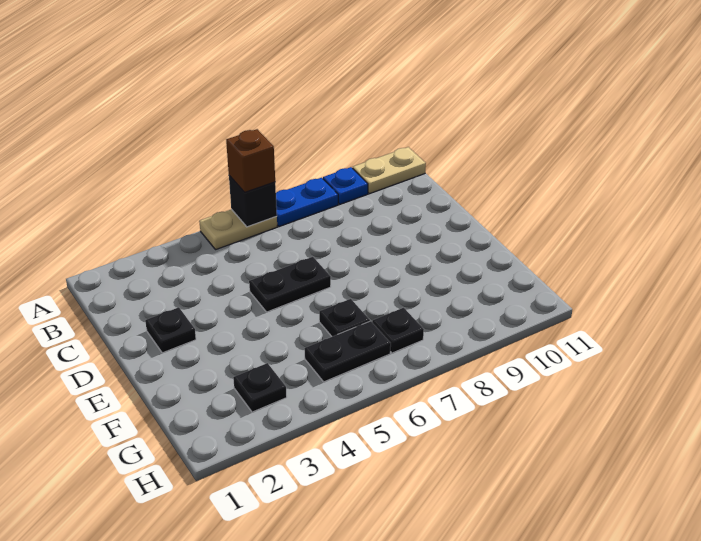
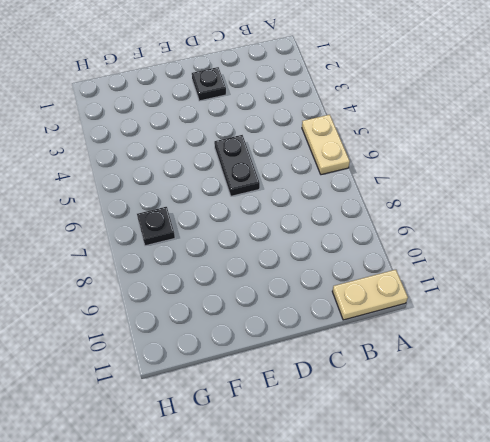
tan 1x2 plate [332,270,408,320] -> tan 1x2 plate turned to [353,147,426,194]
none -> blue 1x2 plate [276,178,338,227]
none -> blue 1x1 plate [323,167,368,204]
none -> black 1x1 plate [319,299,370,337]

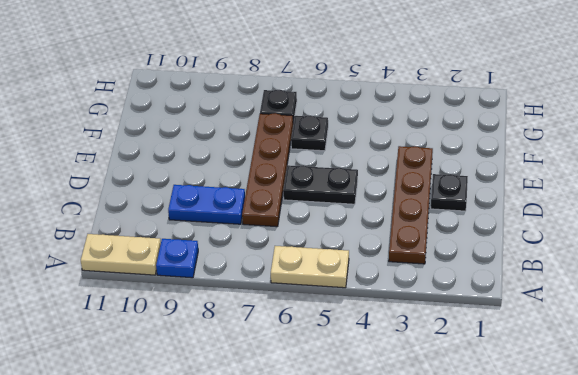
brown 1x4 plate [389,146,433,264] -> none
brown 1x4 plate [242,113,293,227] -> none
blue 1x2 plate [168,185,245,224] -> blue 1x2 plate moved to [276,178,338,227]
none -> black 1x1 plate [233,363,287,412]
none -> black 1x2 plate [304,321,391,382]
none -> black 1x1 brick [229,176,277,227]

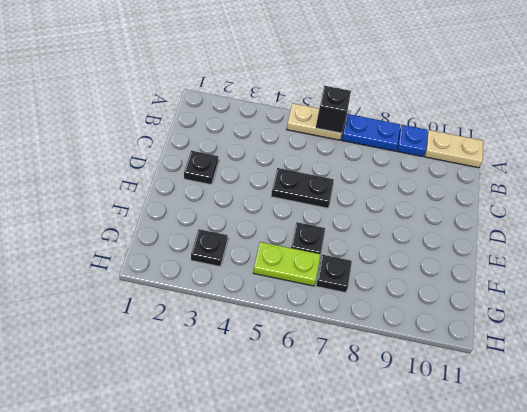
lime 1x2 plate [253,242,320,286] -> black 1x2 plate [304,321,391,382]
none -> brown 1x1 brick [226,129,275,192]

